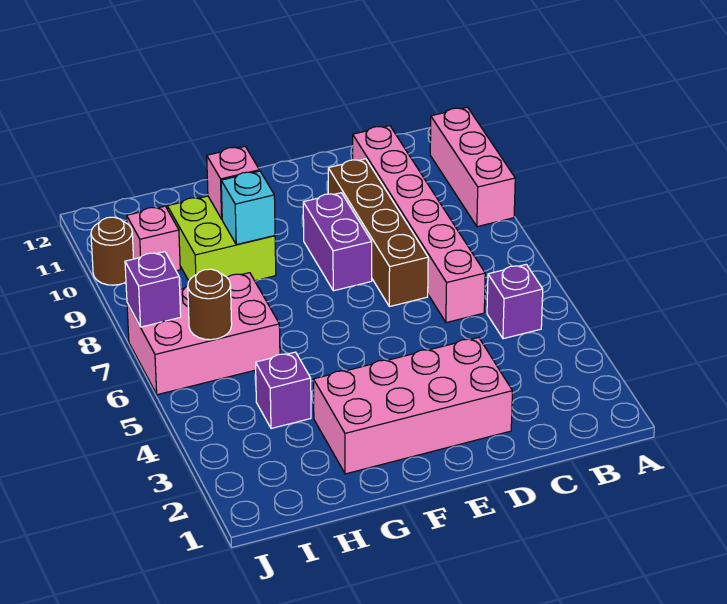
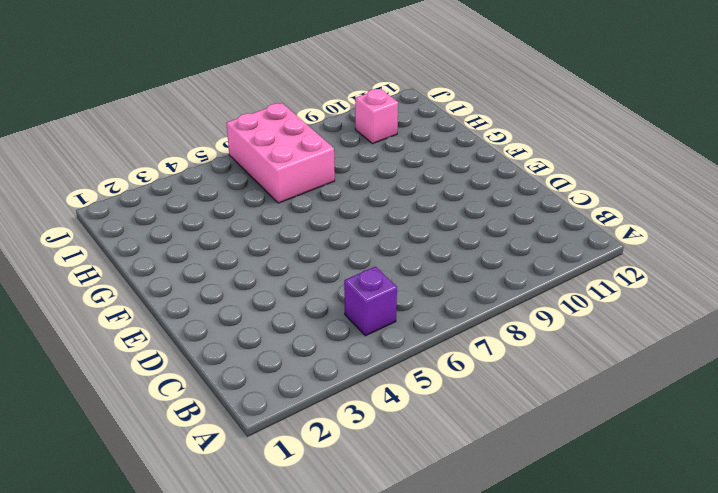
none -> pink 1x3 brick [430,107,515,227]
none -> pink 1x6 brick [353,126,485,323]
none -> pink 2x4 brick [313,337,512,474]

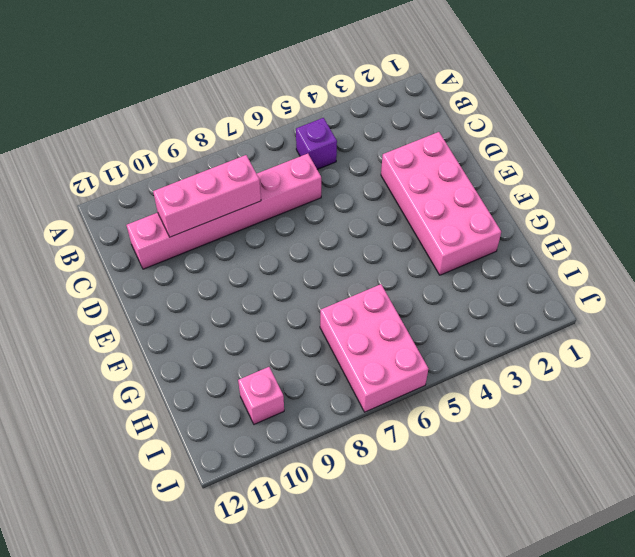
pink 1x3 brick [153,155,261,237] -> pink 1x3 brick moved to [430,107,515,227]
none -> brown 1x4 brick [328,159,428,307]
none -> purple 1x2 brick [303,193,372,291]
none -> lime 2x2 brick [167,196,276,281]

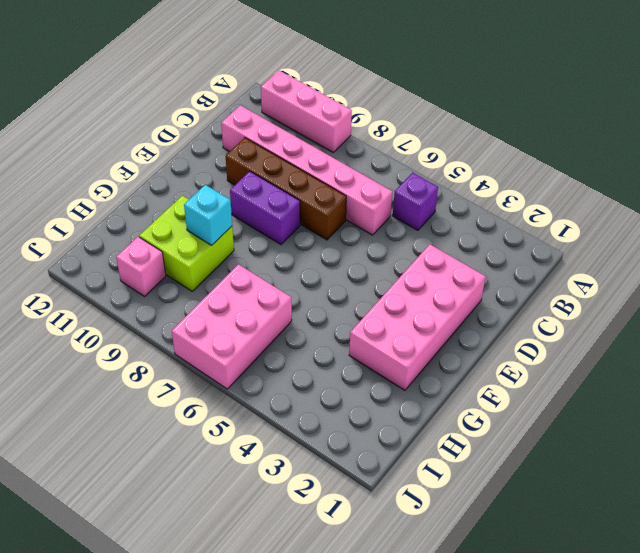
none -> purple 1x1 brick [256,352,311,429]
none -> brown 1x1 round brick [91,217,134,285]
none -> pink 1x1 brick [207,147,259,219]

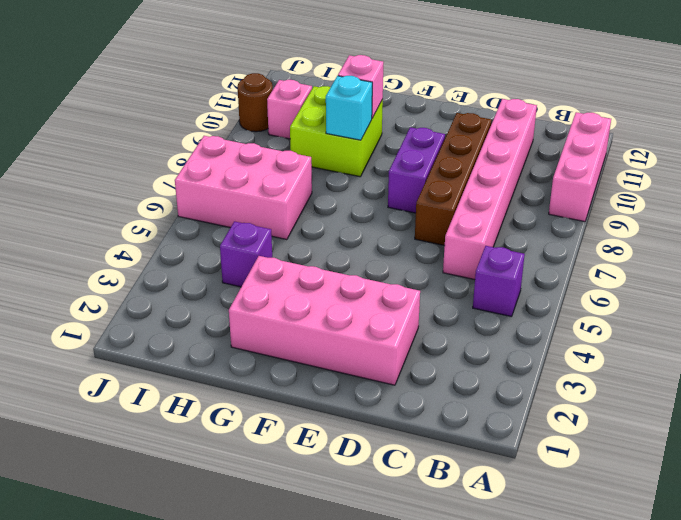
none -> brown 1x1 round brick [188,269,232,340]
none -> purple 1x1 brick [125,252,181,327]

